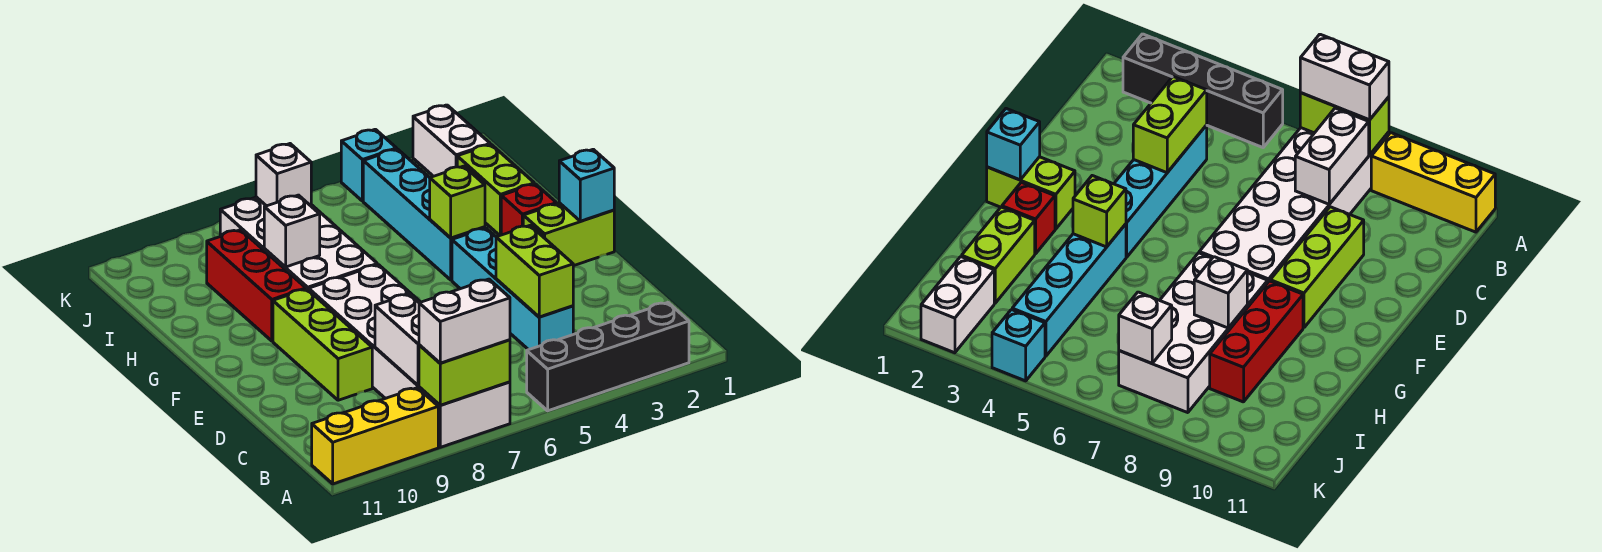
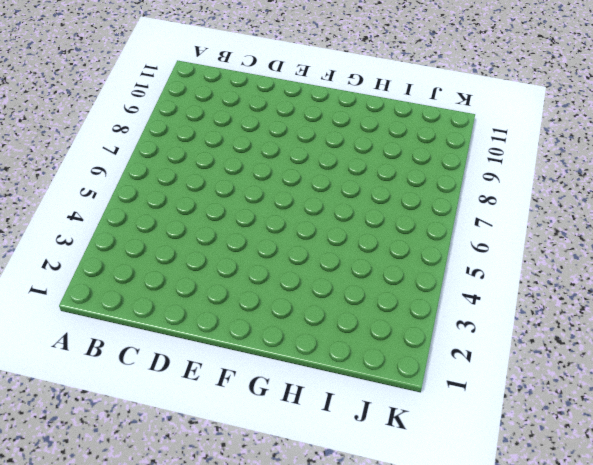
none -> black 1x4 brick [527,303,689,411]
none -> white 2x6 brick [309,265,510,447]
none -> yellow 1x3 brick [312,388,438,484]

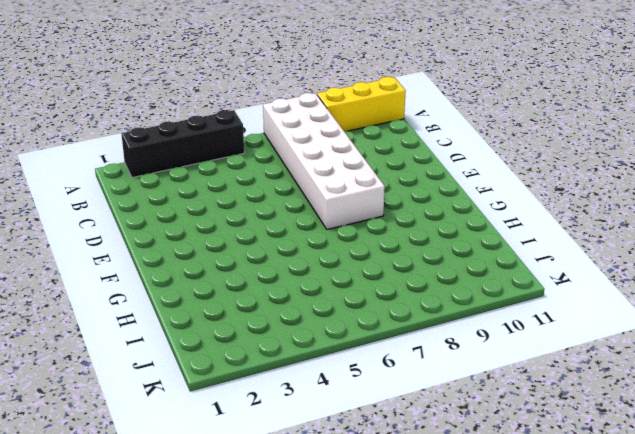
none -> cyan 1x4 brick [452,228,573,350]
none -> lime 1x3 brick [273,289,372,400]
none -> lime 1x2 brick [523,203,614,266]

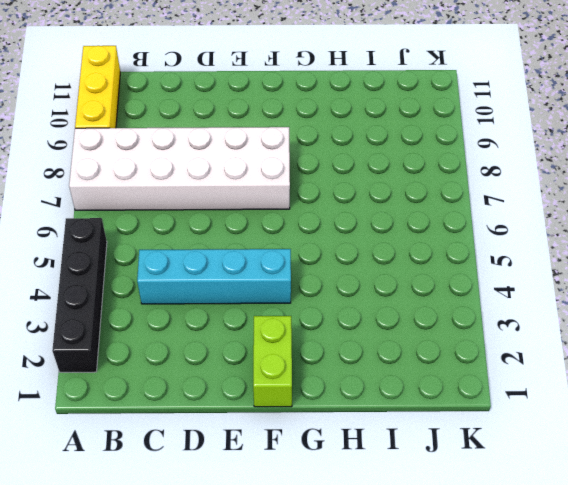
none -> lime 1x3 brick [273,289,372,400]
none -> red 1x1 brick [501,184,556,235]
none -> cyan 1x4 brick [363,149,485,280]

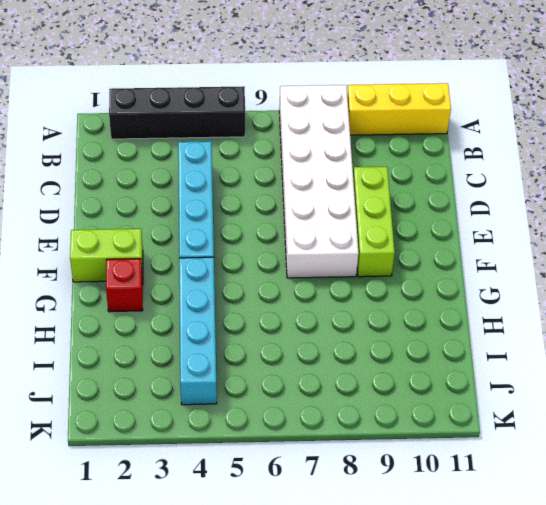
none -> white 2x4 brick [220,197,377,290]
none -> red 1x3 brick [207,230,306,341]
none -> lime 1x2 brick [457,144,534,235]

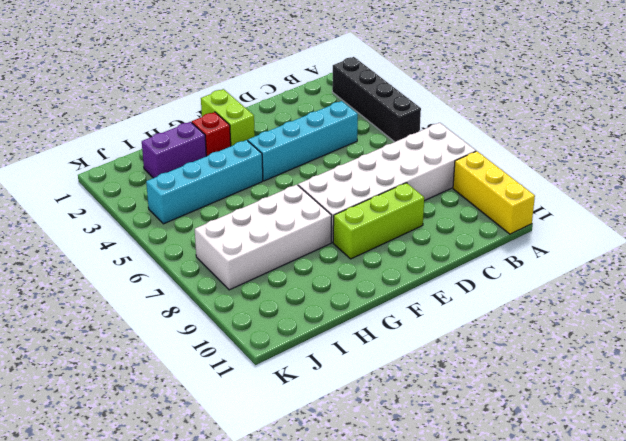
purple 1x2 brick [142,122,206,178] -> lime 1x2 brick [457,144,534,235]
none -> red 1x3 brick [207,230,306,341]
none -> white 1x2 brick [413,105,490,176]
none -> cyan 1x1 brick [341,129,397,201]

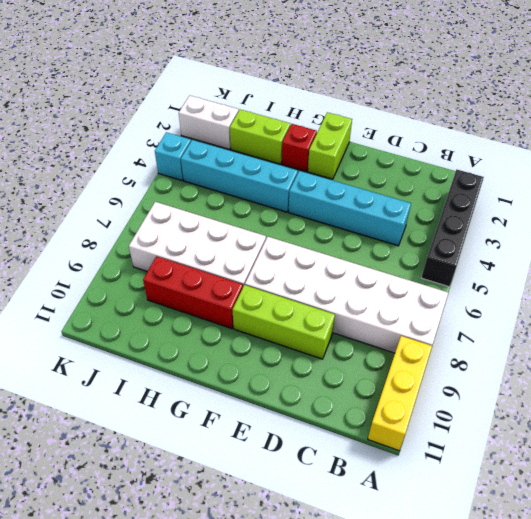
none -> lime 1x2 brick [419,340,510,405]
none -> white 1x2 brick [375,294,419,386]
none -> lime 1x2 brick [496,226,573,317]

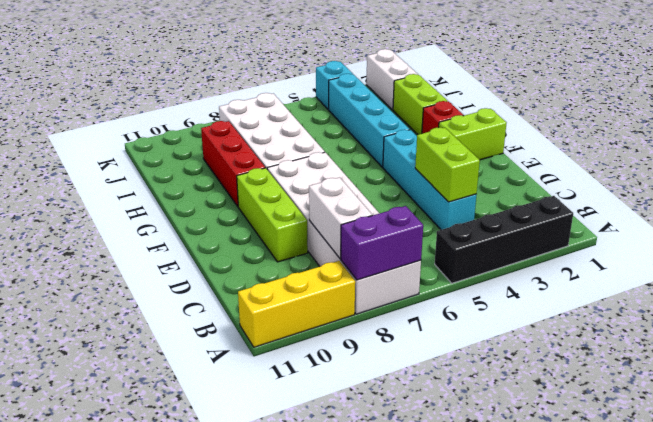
purple 1x2 brick [341,206,423,280] -> lime 1x2 brick [419,340,510,405]
none -> cyan 1x1 brick [559,149,614,221]
none -> lime 1x1 brick [430,166,485,238]
none -> white 1x1 brick [264,195,320,267]

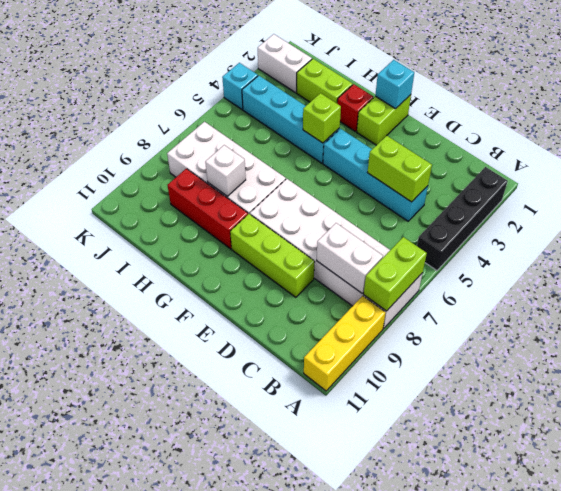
none -> white 1x1 brick [256,144,311,206]
none -> white 1x2 brick [419,279,510,363]

